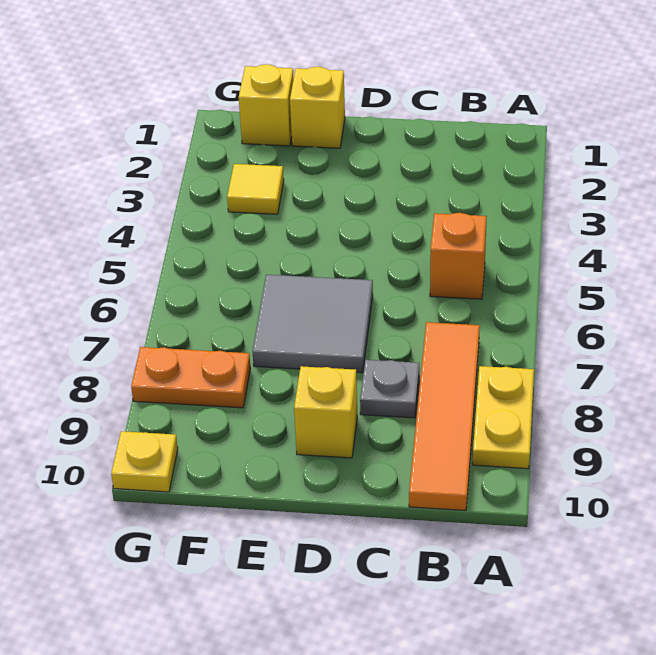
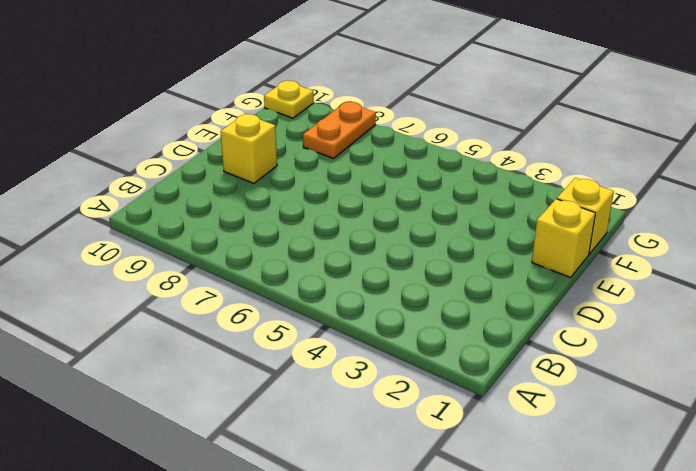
none -> yellow 1x2 plate [473,366,534,469]
none -> orange 1x1 brick [430,213,487,299]

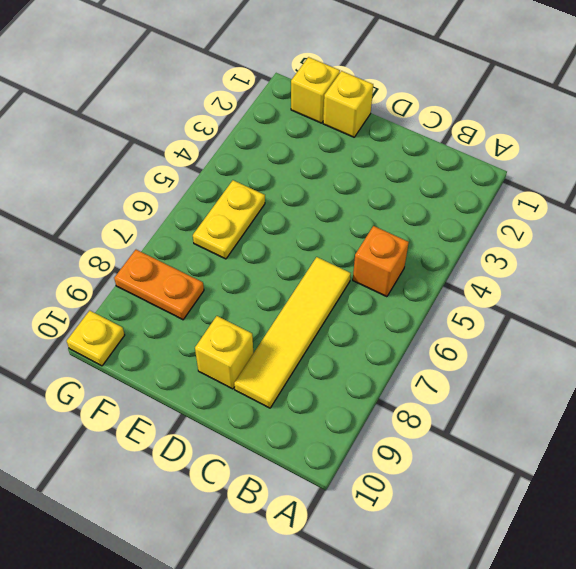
yellow 1x4 tile [234,257,351,408] -> grey 1x1 plate [360,360,419,418]
yellow 1x2 plate [193,180,265,259] -> yellow 1x2 plate moved to [473,366,534,469]
none -> orange 1x4 tile [409,322,480,511]
none -> grey 2x2 tile [252,275,373,373]

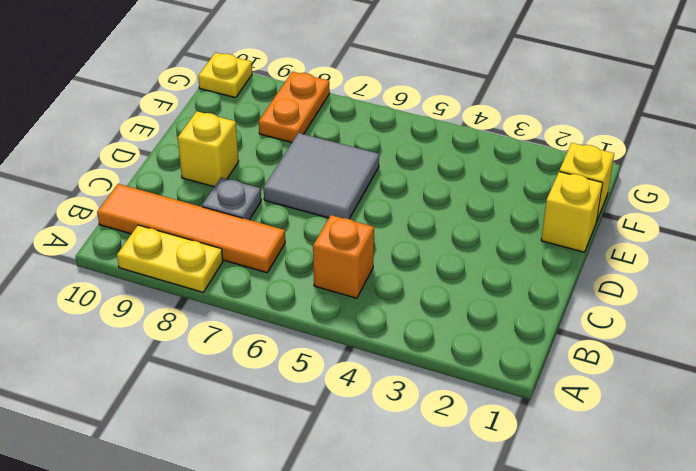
none -> yellow 1x1 tile [227,164,284,214]

